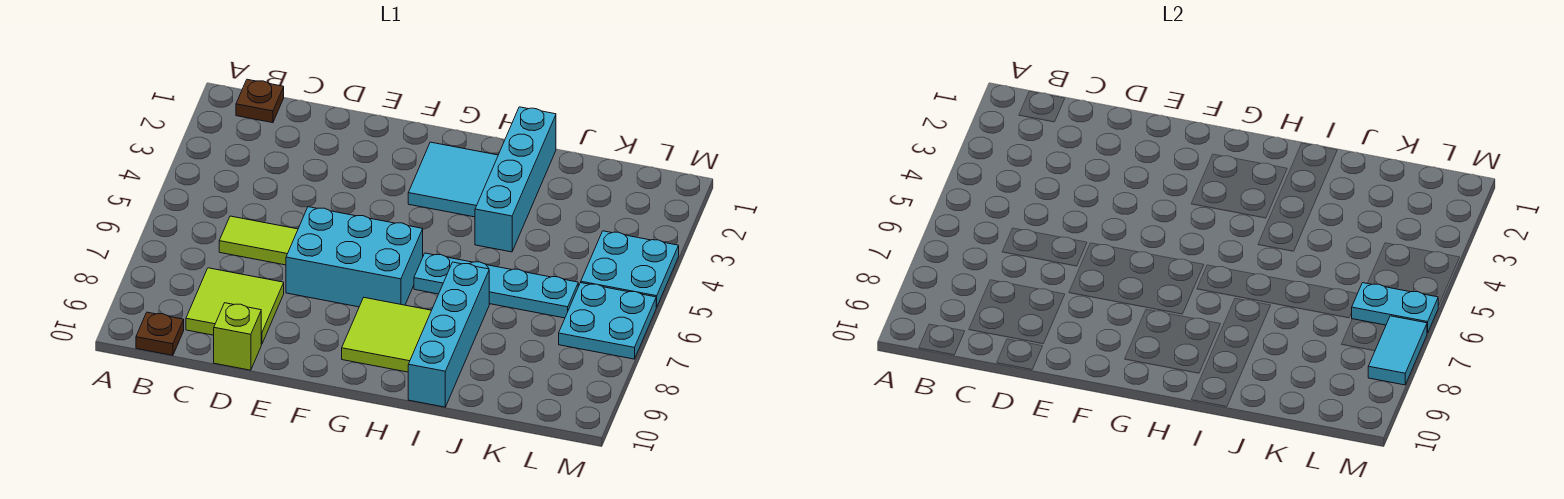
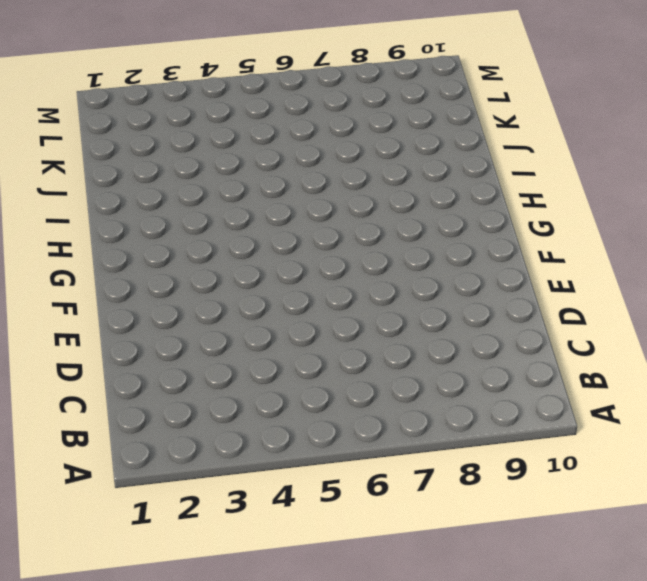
none -> brown 1x1 plate [236,79,284,123]
none -> brown 1x1 plate [136,312,184,355]
none -> lime 1x2 tile [219,216,298,265]

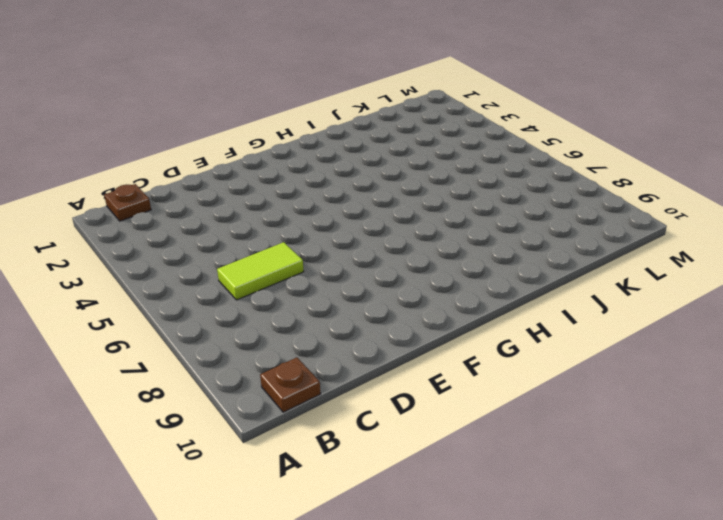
none -> lime 2x2 tile [186,268,284,344]
none -> lime 1x1 brick [214,303,261,370]
none -> cyan 2x3 brick [286,207,423,307]

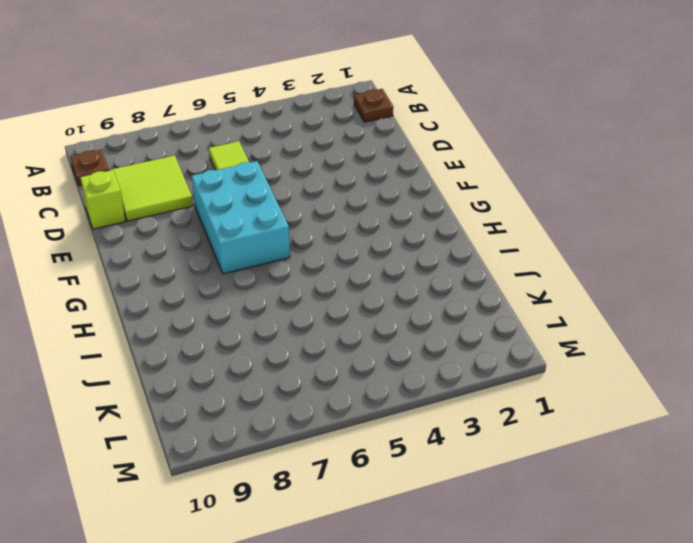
none -> cyan 2x2 tile [408,142,498,217]
none -> lime 2x2 tile [342,298,431,372]
none -> cyan 1x4 plate [414,253,578,318]

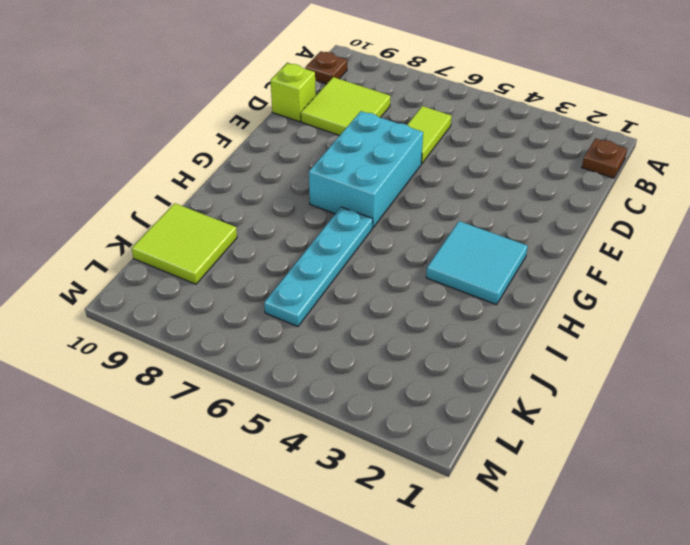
lime 2x2 tile [132,203,237,284] -> lime 2x2 tile moved to [342,298,431,372]
none -> cyan 1x4 brick [475,107,556,252]
none -> cyan 1x4 brick [408,262,489,407]
none -> cyan 2x2 plate [581,231,679,307]

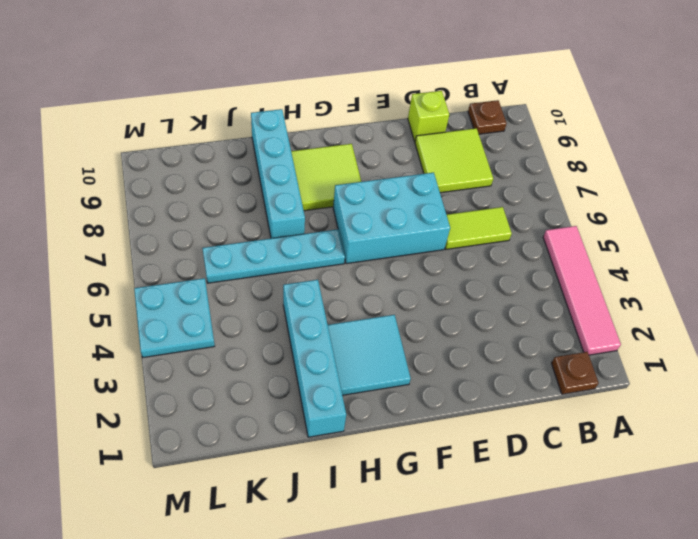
pink 1x4 tile [543,226,621,355] -> none
none -> cyan 2x2 plate [559,283,656,359]
none -> cyan 1x2 plate [1352,283,1438,333]
none -> cyan 1x2 tile [1368,316,1427,385]

